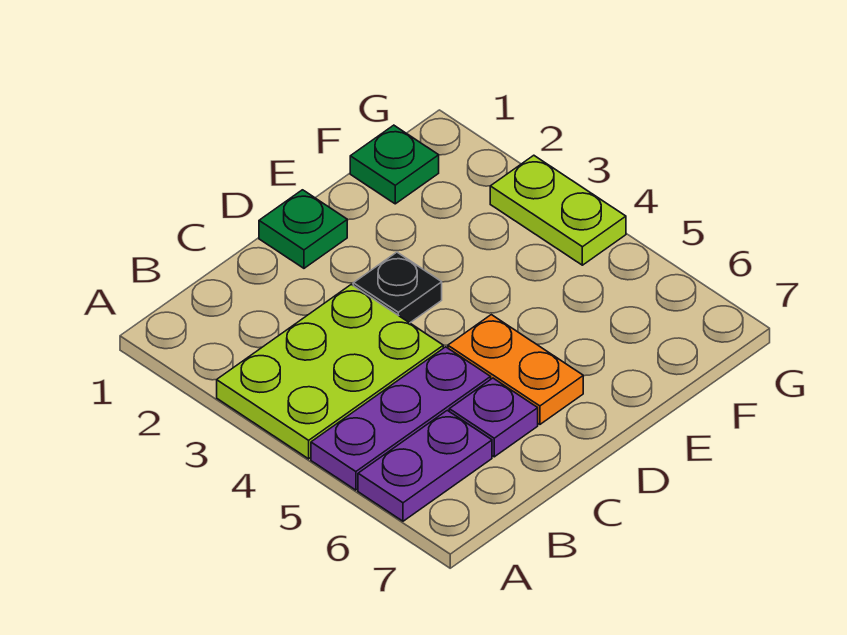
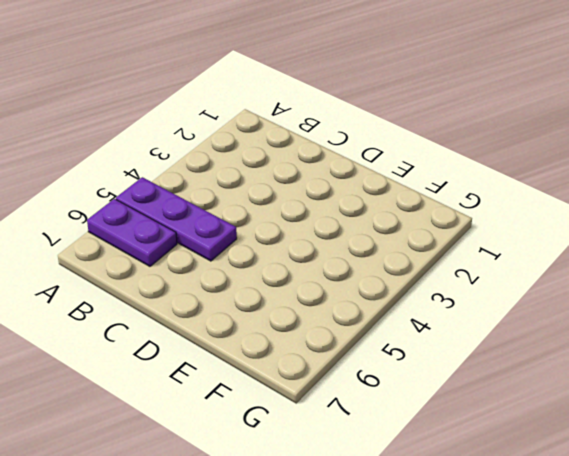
none -> lime 2x3 plate [217,284,443,459]
none -> purple 1x1 plate [449,378,538,457]

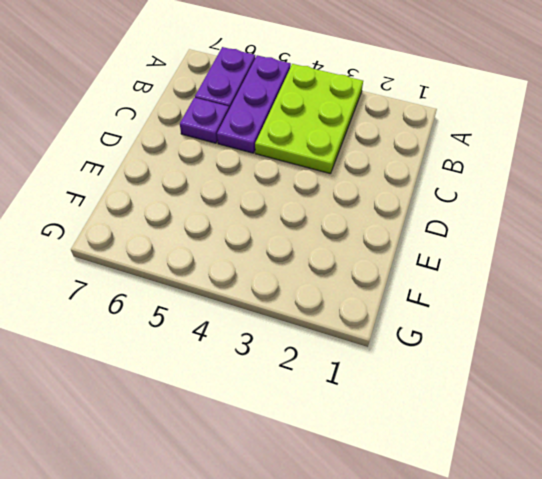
none -> green 1x1 plate [259,190,347,268]
none -> black 1x1 plate [353,252,442,323]

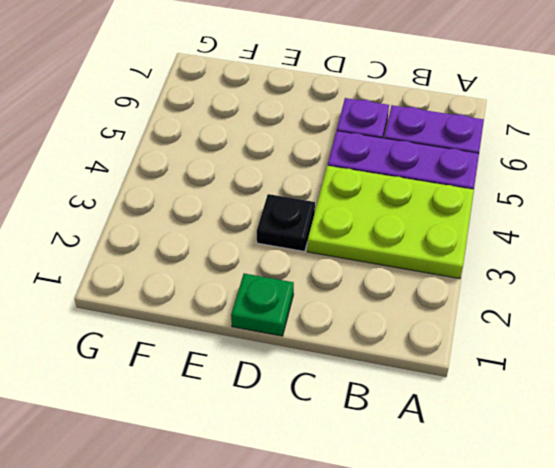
none -> orange 1x2 plate [448,315,583,424]
none -> green 1x1 plate [350,125,439,204]

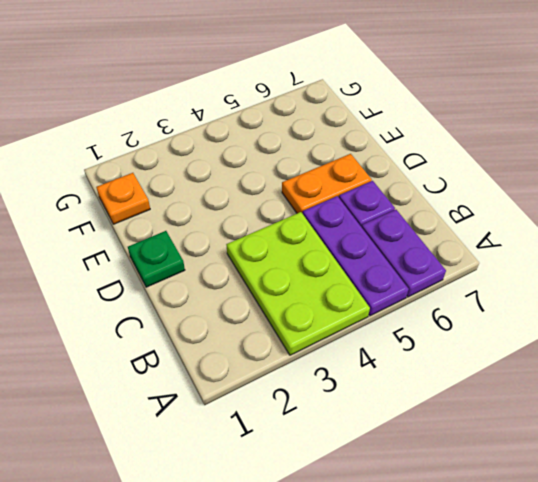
orange 1x1 plate [96,173,150,224] -> green 1x1 plate [350,125,439,204]
none -> black 1x1 plate [353,252,442,323]
none -> lime 1x2 plate [490,155,626,265]

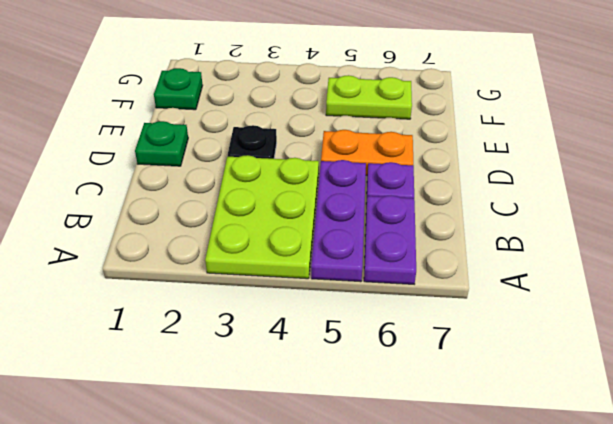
lime 1x2 plate [326,75,412,119] -> lime 1x2 plate moved to [490,155,626,265]

